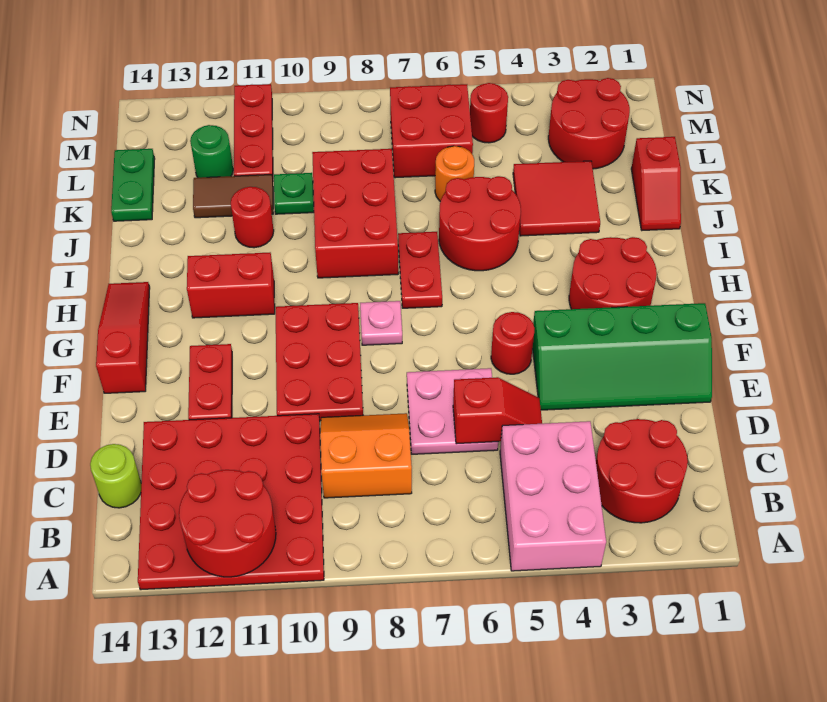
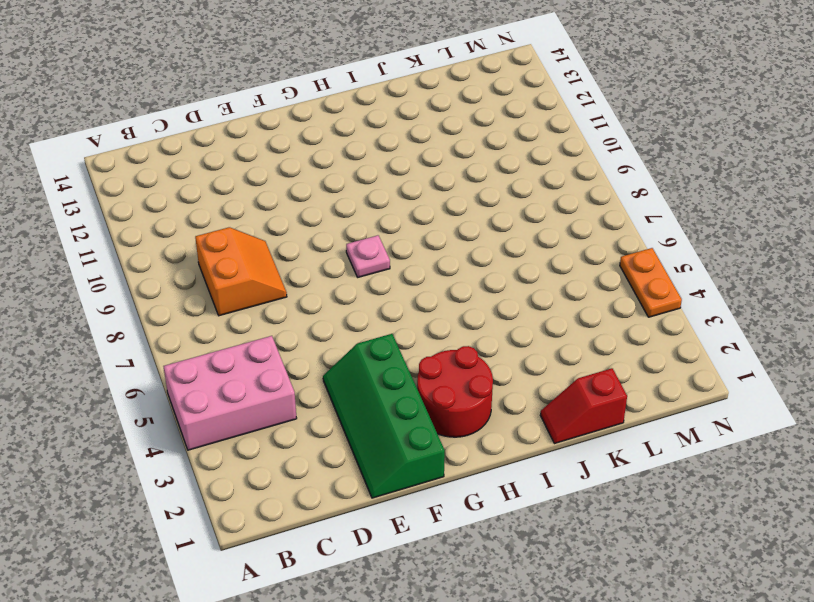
orange 1x2 plate [620,248,682,317] -> none
none -> red 4x4 plate [138,414,324,590]
none -> red 2x2 round brick [596,419,688,523]
none -> lime 1x1 round brick [90,444,141,508]
none -> pink 2x2 plate [407,368,498,454]

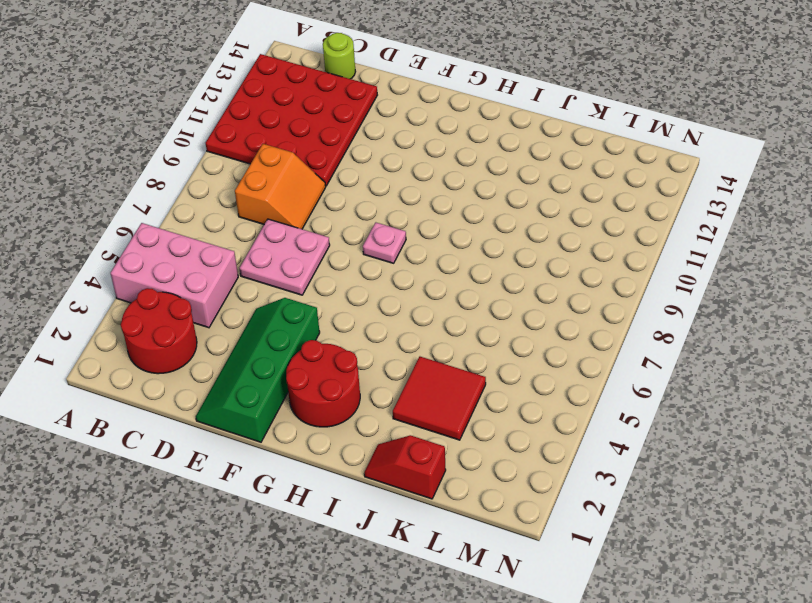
none -> red 2x3 plate [276,303,363,421]
none -> red 1x2 plate [188,344,232,420]
none -> red 1x1 round brick [491,312,535,374]
none -> red 1x3 slope [96,282,150,393]

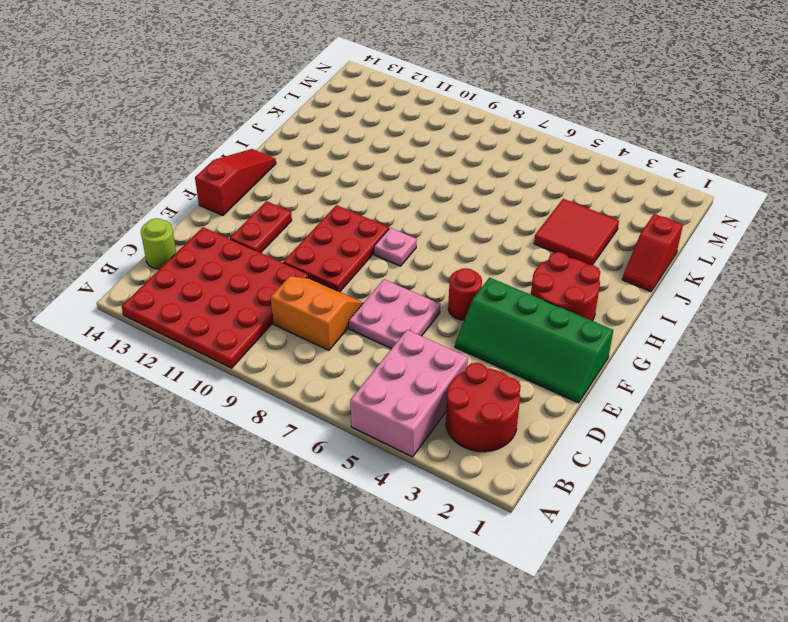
none -> red 1x2 plate [398,232,442,308]
none -> red 1x2 brick [187,253,275,318]
none -> red 2x2 round brick [439,176,521,271]
none -> red 2x3 brick [312,149,398,278]

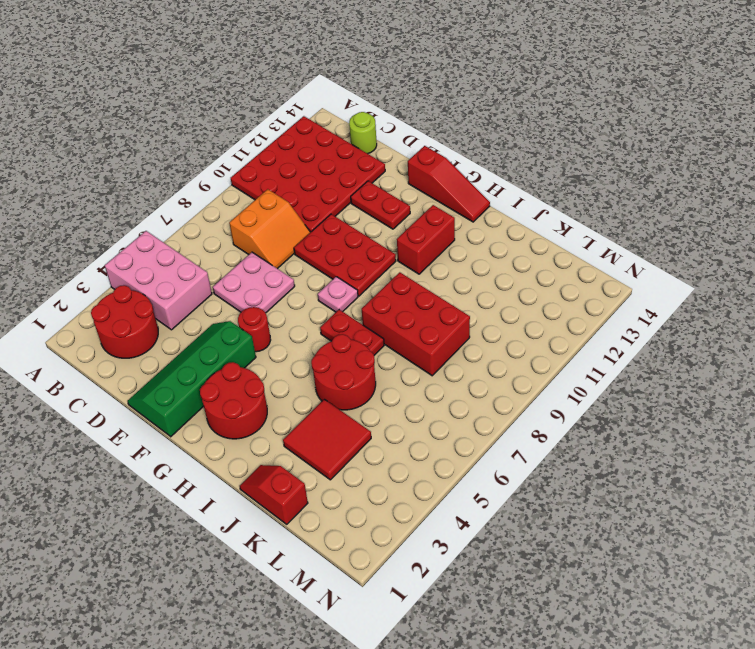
none -> red 1x1 round brick [231,187,274,248]
none -> orange 1x1 round brick [435,146,474,201]
none -> green 1x1 plate [274,173,314,214]
none -> brown 1x2 tile [193,175,273,218]

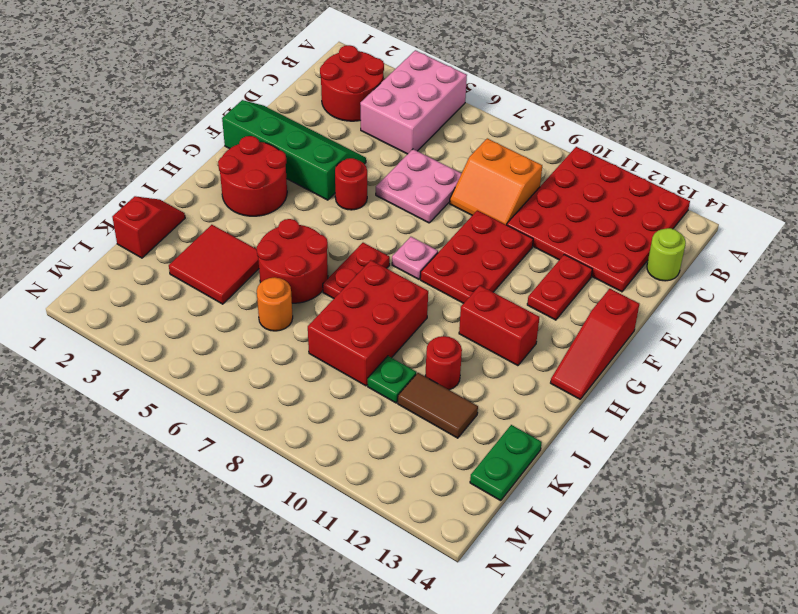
none -> red 2x2 round brick [548,78,630,169]
none -> red 2x2 brick [390,84,473,178]
none -> red 1x3 plate [234,84,273,178]
none -> green 1x1 round brick [190,125,233,178]

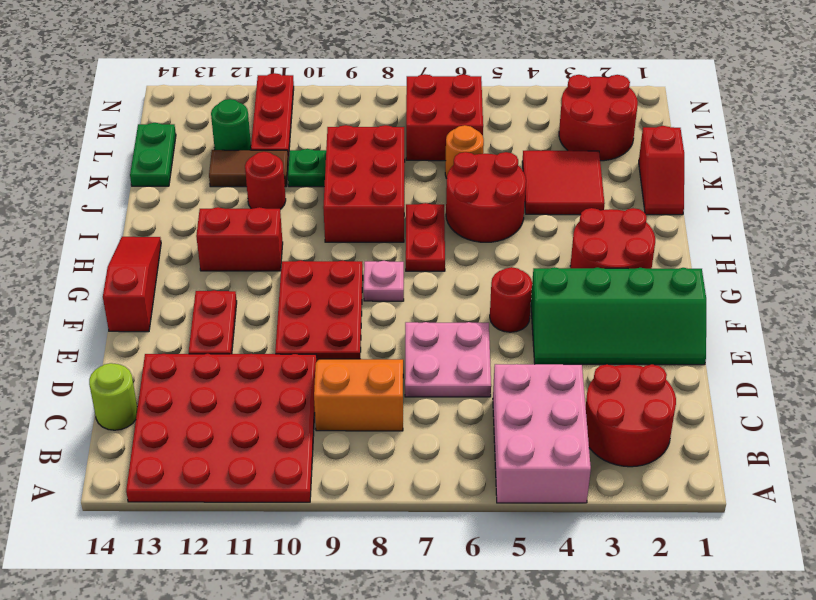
none -> red 1x1 round brick [470,83,508,143]
none -> red 2x2 round brick [179,470,276,577]
none -> red 1x2 slope [453,377,542,444]

